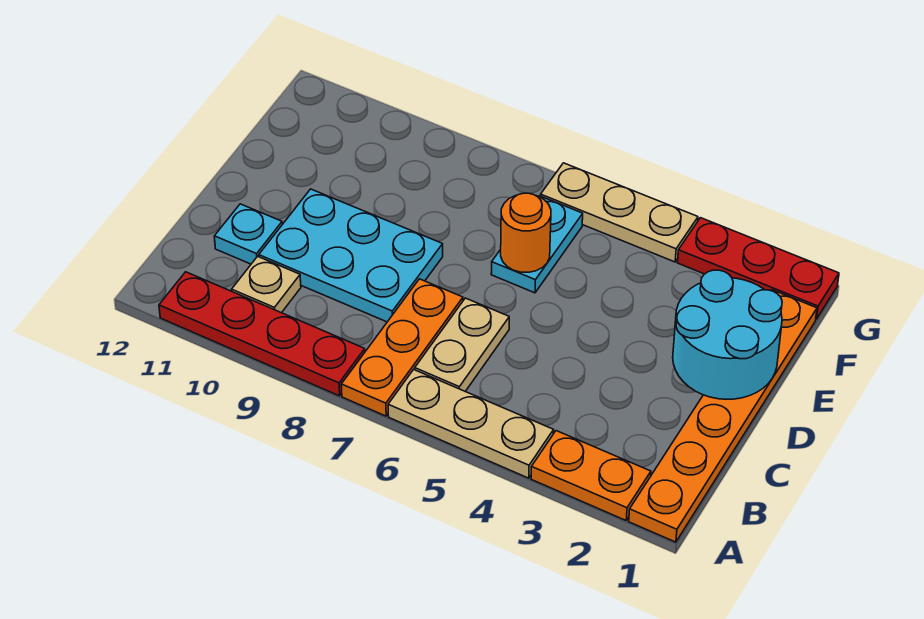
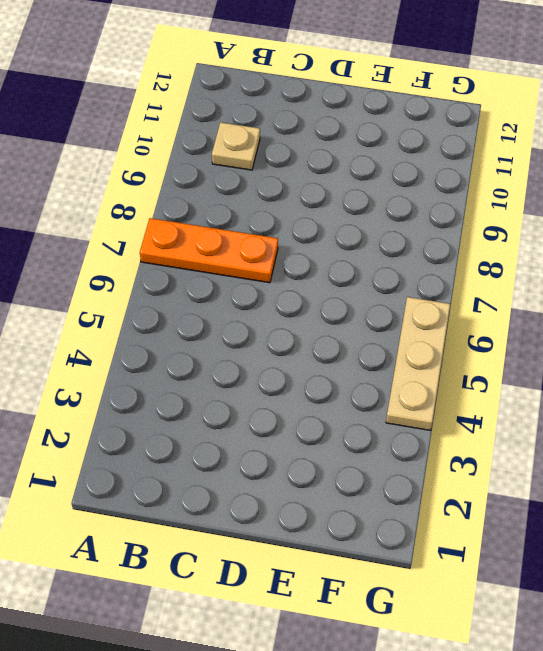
none -> orange 1x6 plate [629,290,817,542]
none -> orange 1x2 plate [531,431,651,520]
none -> tan 1x3 plate [388,370,554,478]

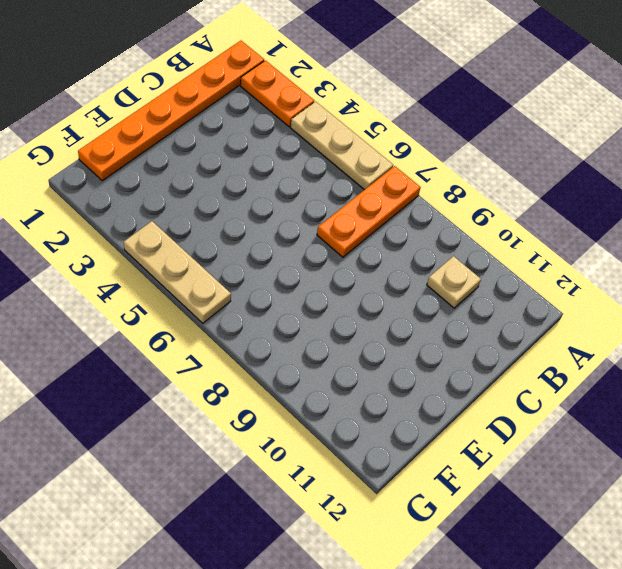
none -> red 1x4 plate [159,272,365,396]
none -> tan 1x2 plate [415,298,509,391]
none -> cyan 2x3 plate [259,189,443,322]

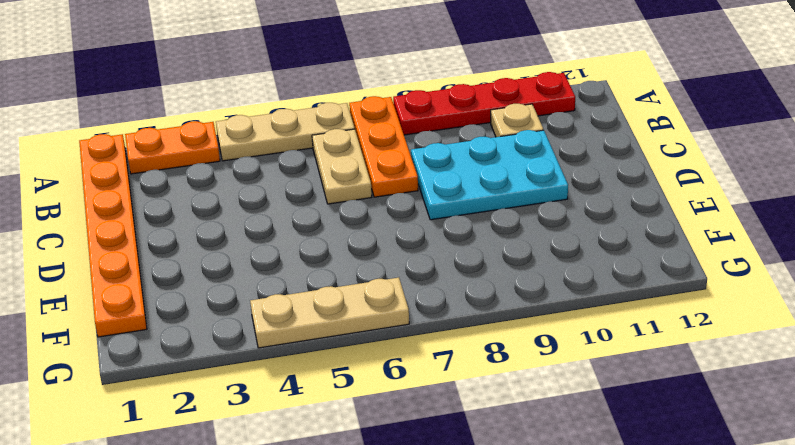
none -> cyan 1x1 plate [214,204,282,264]
none -> cyan 1x2 plate [491,196,583,293]
none -> red 1x3 plate [678,218,839,319]

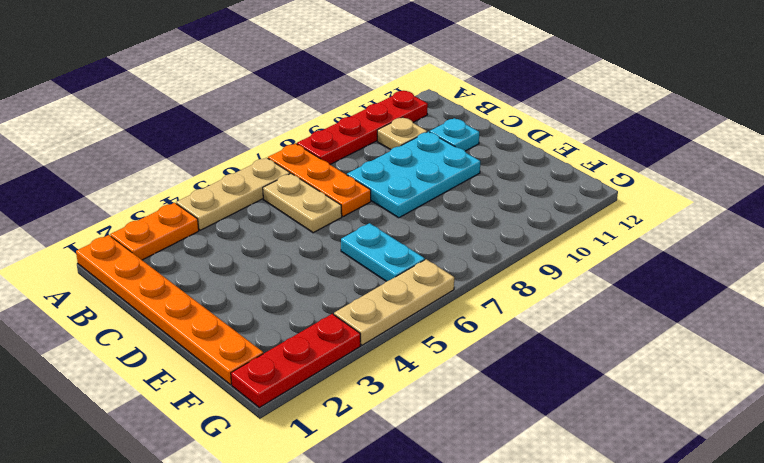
none -> cyan 2x2 round brick [673,270,782,399]
none -> orange 1x1 round brick [501,193,551,272]

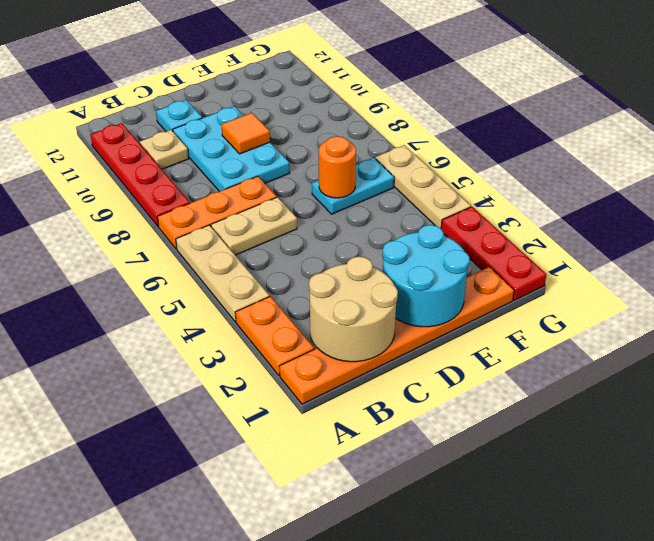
tan 2x2 round brick [309,256,398,362] -> none
orange 1x1 tile [221,113,270,154] -> none

